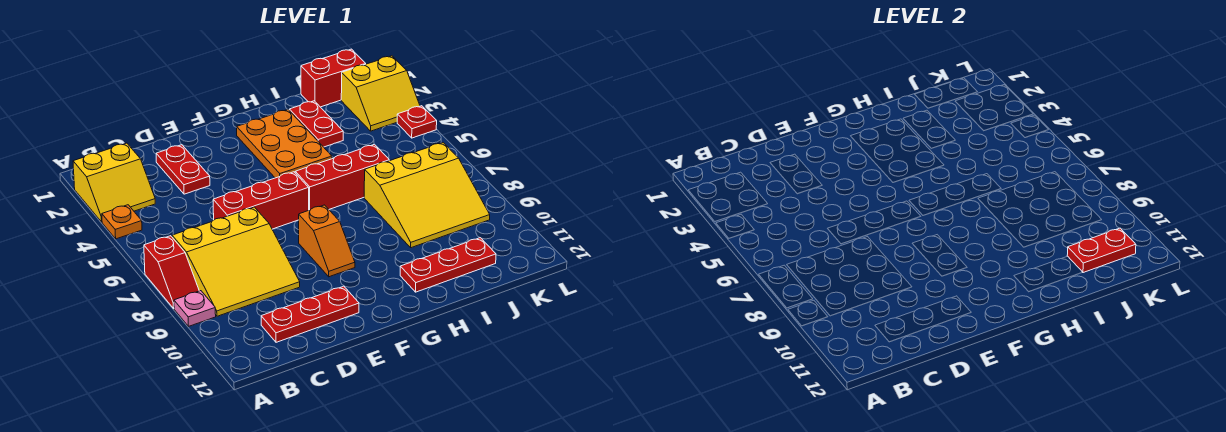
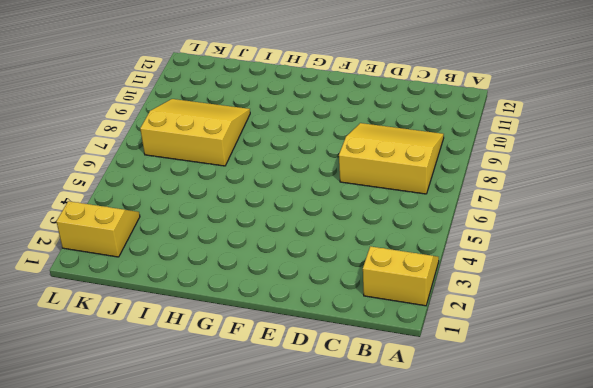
none -> orange 1x1 plate [102,205,142,239]
none -> red 1x2 slope [144,236,199,308]
none -> pink 1x1 plate [174,291,216,326]

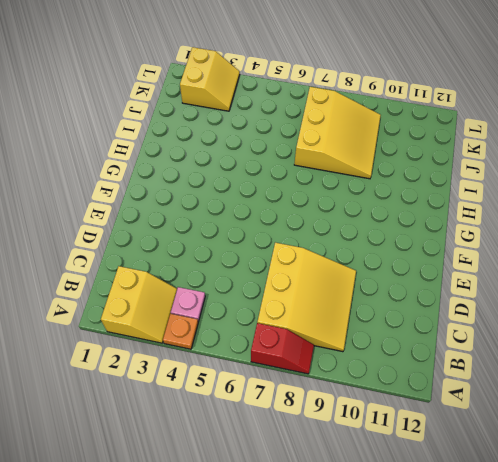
pink 1x1 plate [171,287,205,322] -> pink 1x1 plate moved to [174,291,216,326]
none -> red 1x3 plate [261,286,359,342]
none -> red 1x2 plate [156,145,210,194]
none -> red 1x3 brick [213,172,309,229]

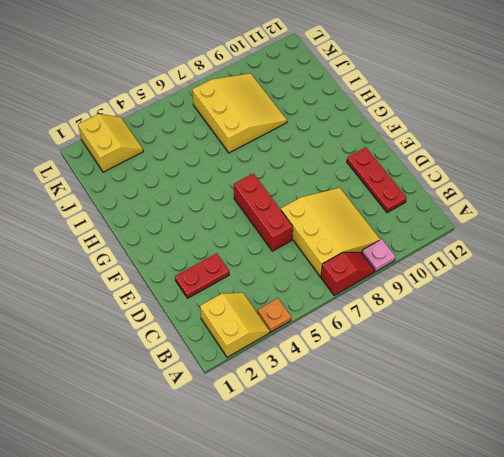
none -> orange 1x2 slope [299,205,355,277]
none -> orange 2x3 plate [237,110,332,178]
none -> red 1x3 brick [295,144,389,210]

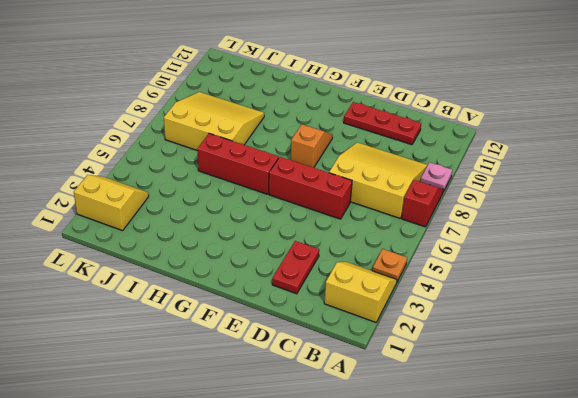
none -> orange 2x3 plate [237,110,332,178]
none -> red 1x3 plate [400,238,496,292]
none -> red 1x2 plate [289,101,343,147]

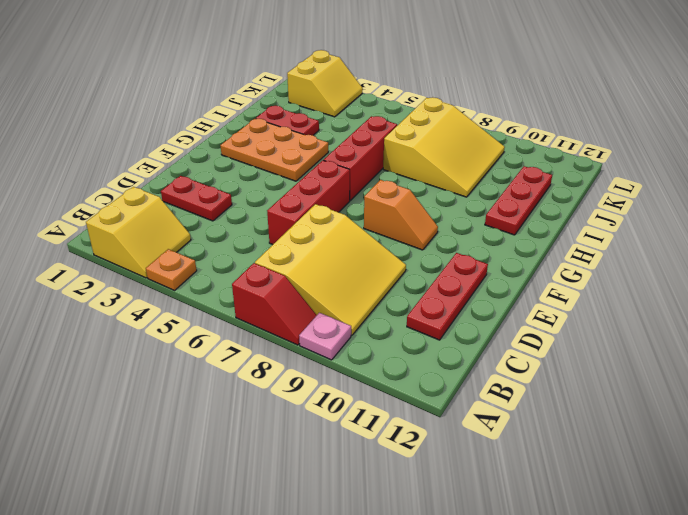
none -> red 1x2 brick [301,49,365,107]
none -> red 1x1 plate [397,106,437,138]
none -> red 1x2 plate [1067,228,1136,273]

